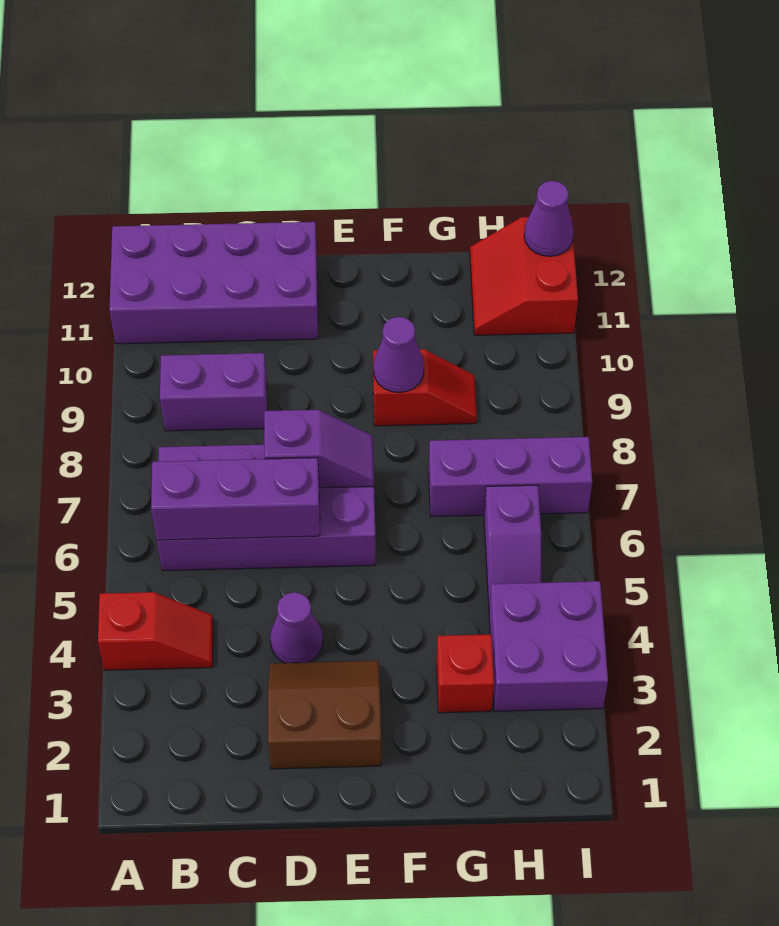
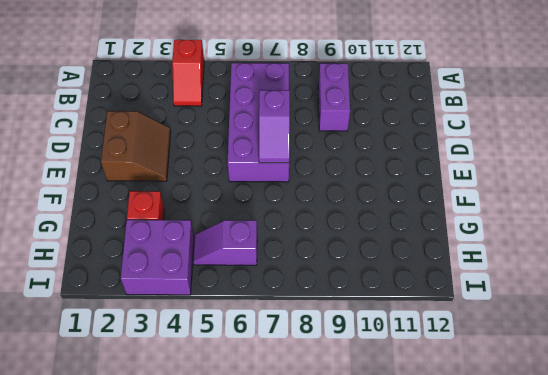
none -> purple 2x4 brick [109,222,318,344]
none -> purple 1x1 cone [270,592,323,663]
none -> red 1x2 slope [373,349,477,426]

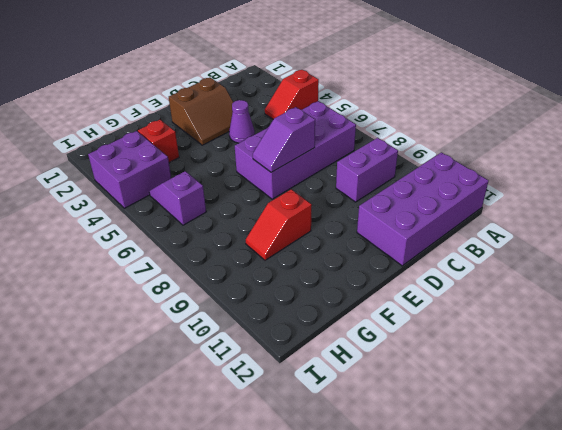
none -> purple 1x3 brick [429,437,592,517]
none -> red 2x2 slope [470,216,578,335]
none -> purple 1x3 brick [151,458,320,540]

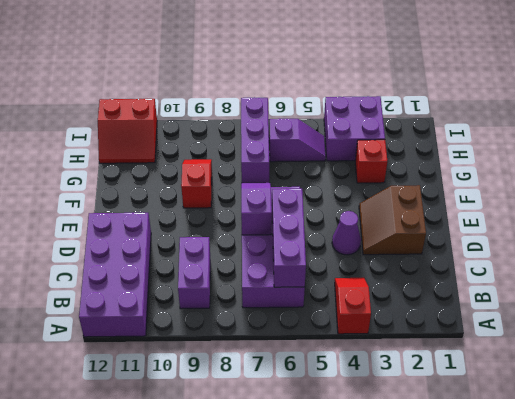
none -> purple 1x1 cone [373,317,424,393]
none -> purple 1x1 cone [524,181,574,256]

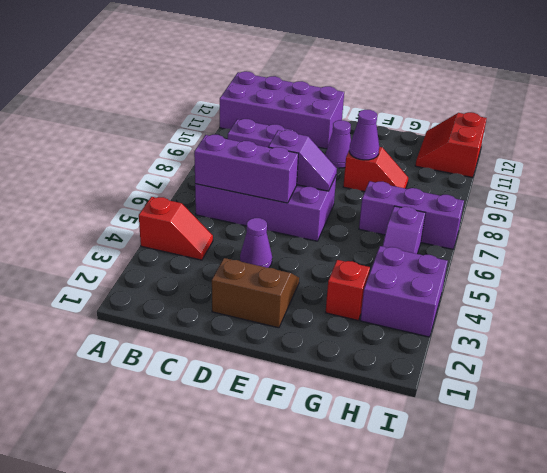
purple 1x1 cone [325,120,351,168] -> purple 1x1 cone moved to [524,181,574,256]

